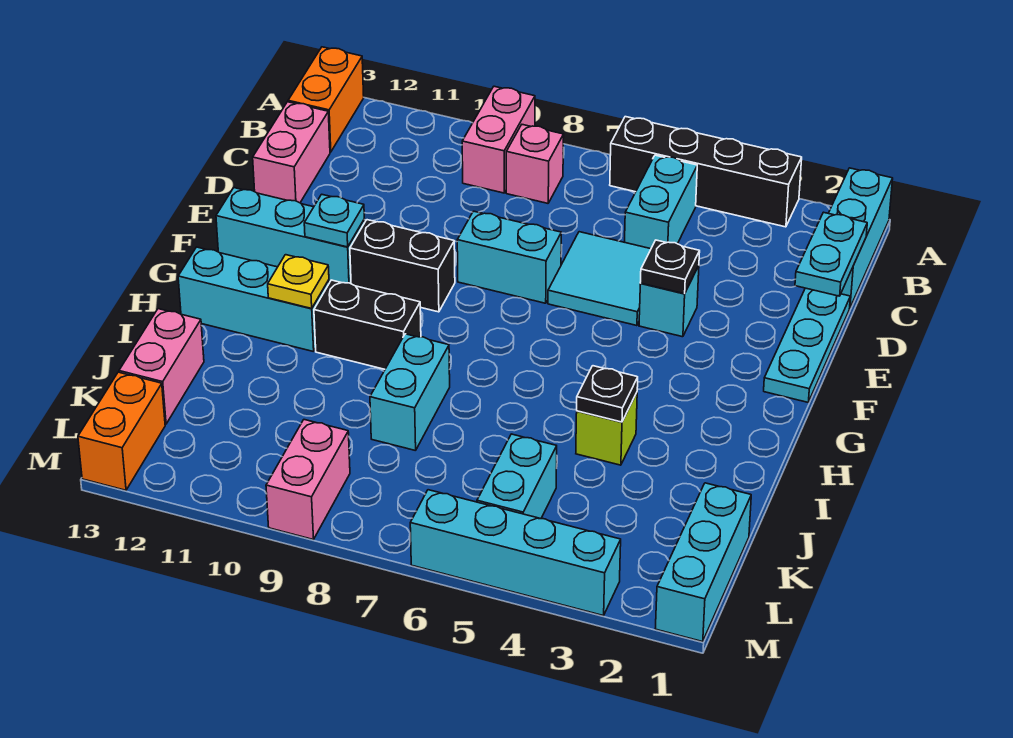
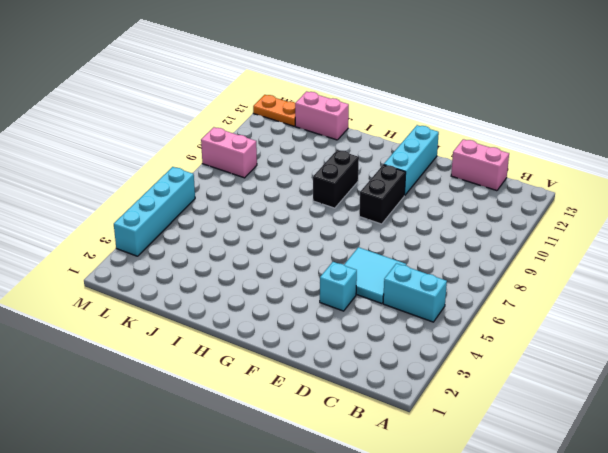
orange 1x2 plate [253,95,295,126] -> orange 1x2 brick [78,372,165,490]
none -> cyan 1x3 brick [828,168,893,307]
none -> black 1x4 brick [610,117,802,227]
none -> pink 1x2 brick [462,86,535,193]

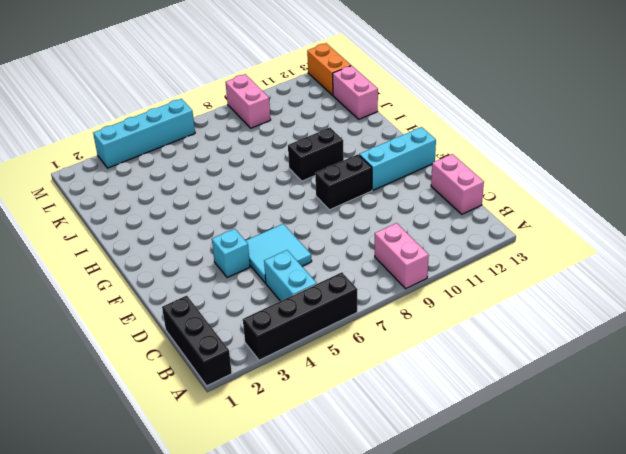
black 1x3 brick [162,296,232,386] -> cyan 1x3 brick [828,168,893,307]
none -> orange 1x2 brick [288,47,364,152]
none -> pink 1x1 brick [506,125,564,203]
none -> cyan 1x3 plate [764,288,850,402]

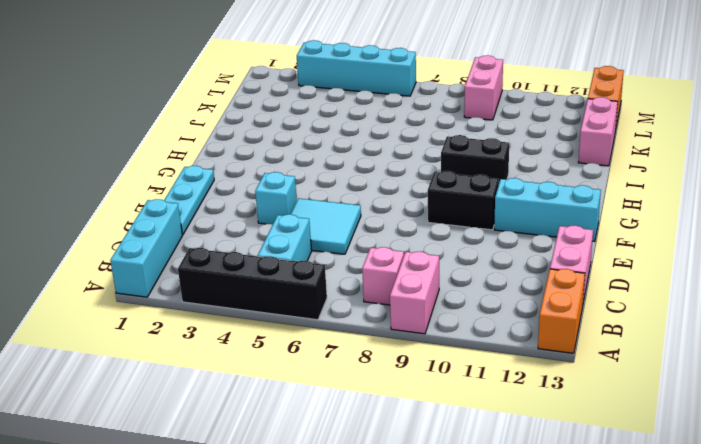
none -> cyan 1x2 brick [457,211,561,303]
none -> cyan 1x3 brick [178,247,329,352]
none -> lime 1x1 brick [576,393,637,465]

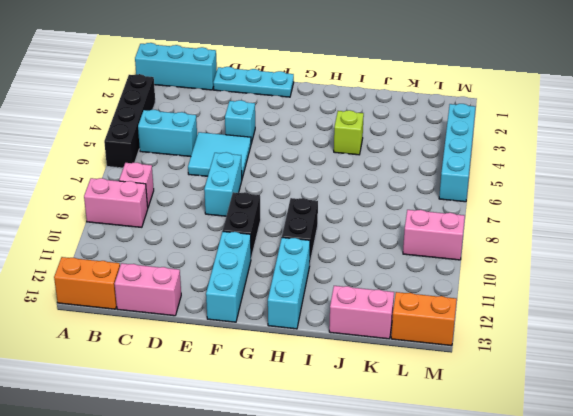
none -> cyan 1x2 brick [370,334,450,451]
none -> cyan 1x3 brick [655,483,751,642]
none -> cyan 1x2 brick [477,434,557,519]

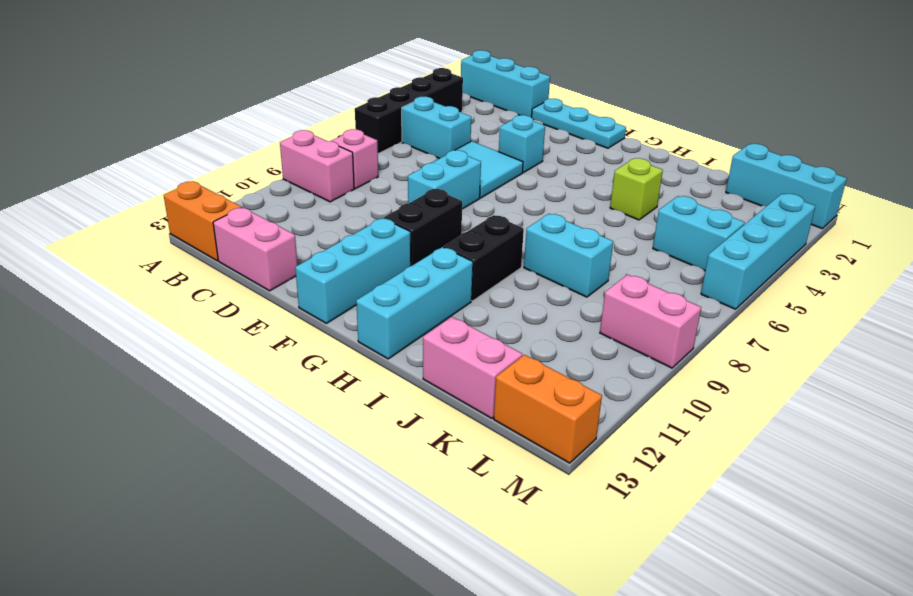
none -> cyan 1x2 plate [795,212,867,296]
none -> black 1x1 plate [640,240,700,294]
none -> cyan 1x1 plate [304,194,364,247]

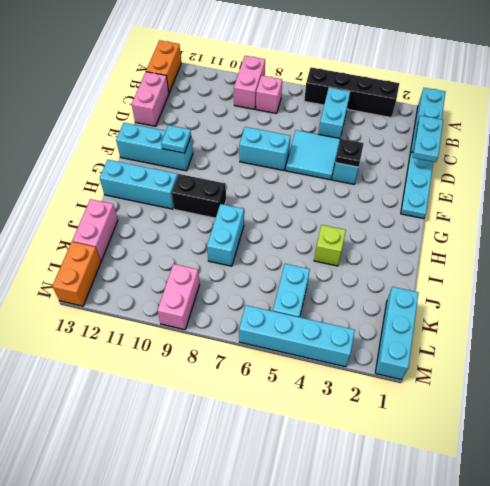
none -> black 1x2 brick [350,220,455,312]
none -> yellow 1x1 plate [268,255,329,308]
none -> black 1x1 plate [577,366,638,422]

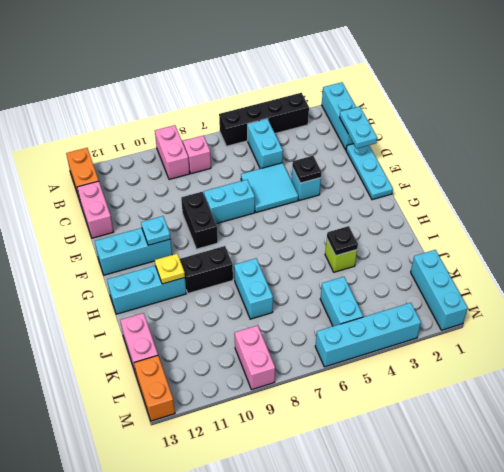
black 1x2 brick [181,192,218,249] -> black 1x2 brick turned to [350,220,455,312]

